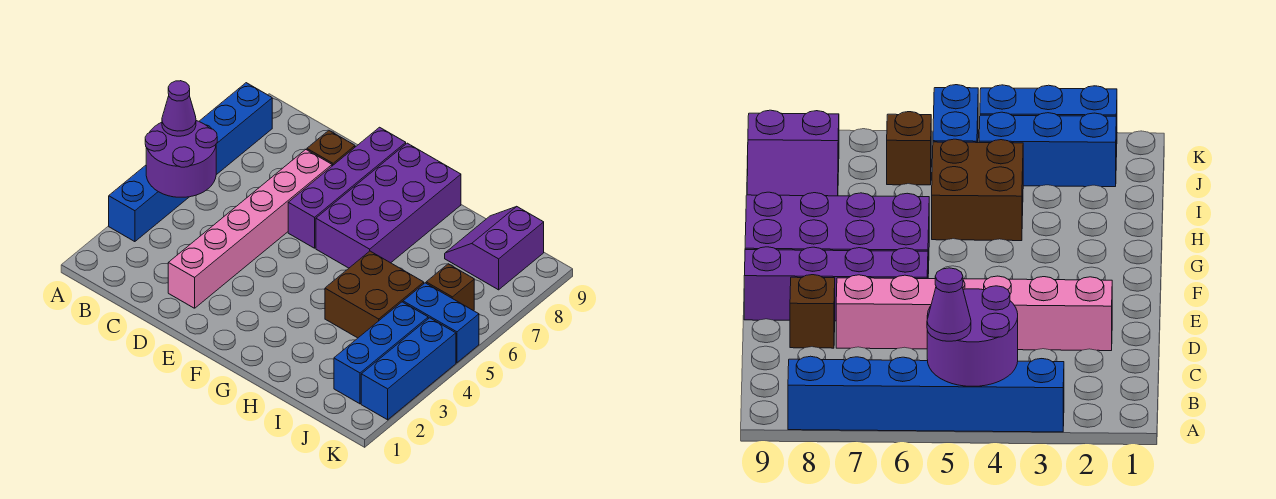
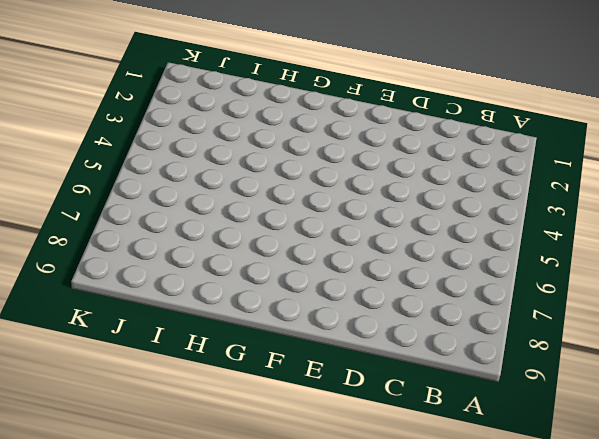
none -> blue 1x6 brick [109,83,272,242]
none -> pink 1x6 brick [168,149,332,308]
none -> brown 1x1 brick [307,131,355,166]

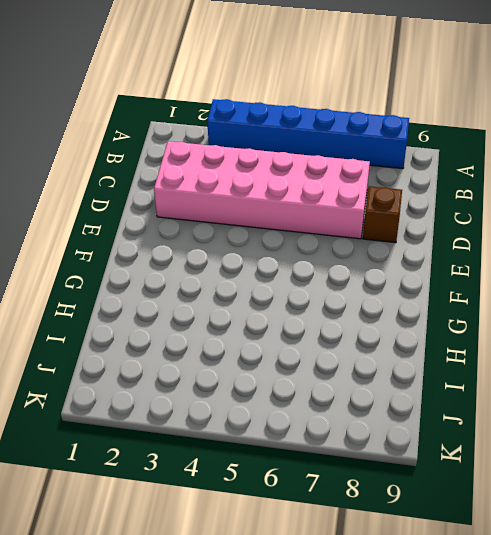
pink 2x6 brick [154,141,370,239] -> pink 1x6 brick [168,149,332,308]
none -> purple 1x4 brick [288,127,406,248]
none -> purple 2x4 brick [316,143,461,268]
none -> brown 2x2 brick [325,251,424,338]

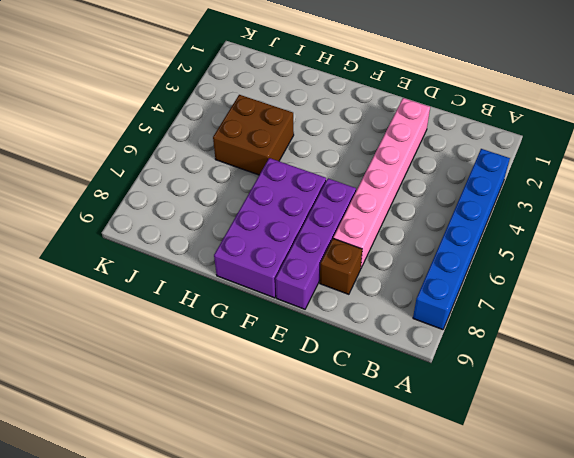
none -> purple 2x2 slope [445,207,544,290]
none -> blue 1x3 brick [334,302,428,404]
none -> blue 1x2 brick [403,283,479,363]

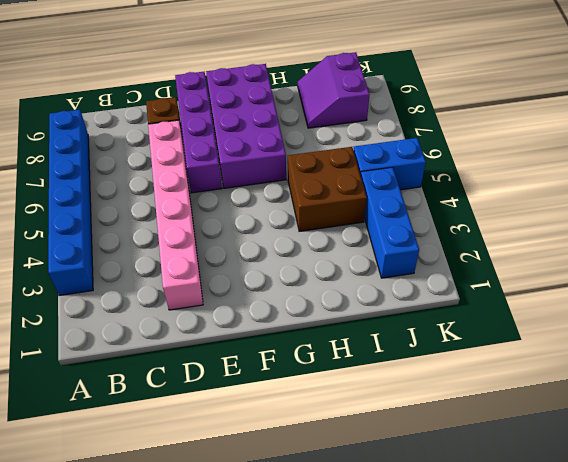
none -> brown 1x1 brick [426,264,474,311]
none -> blue 1x3 brick [361,318,456,420]
none -> purple 2x2 round brick [145,121,217,197]

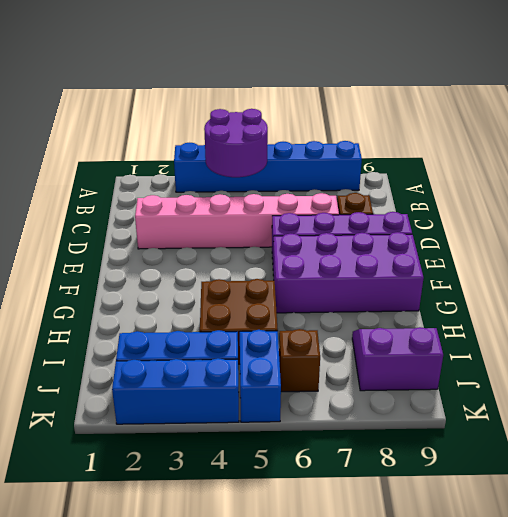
none -> purple 1x1 cone [162,81,196,136]

